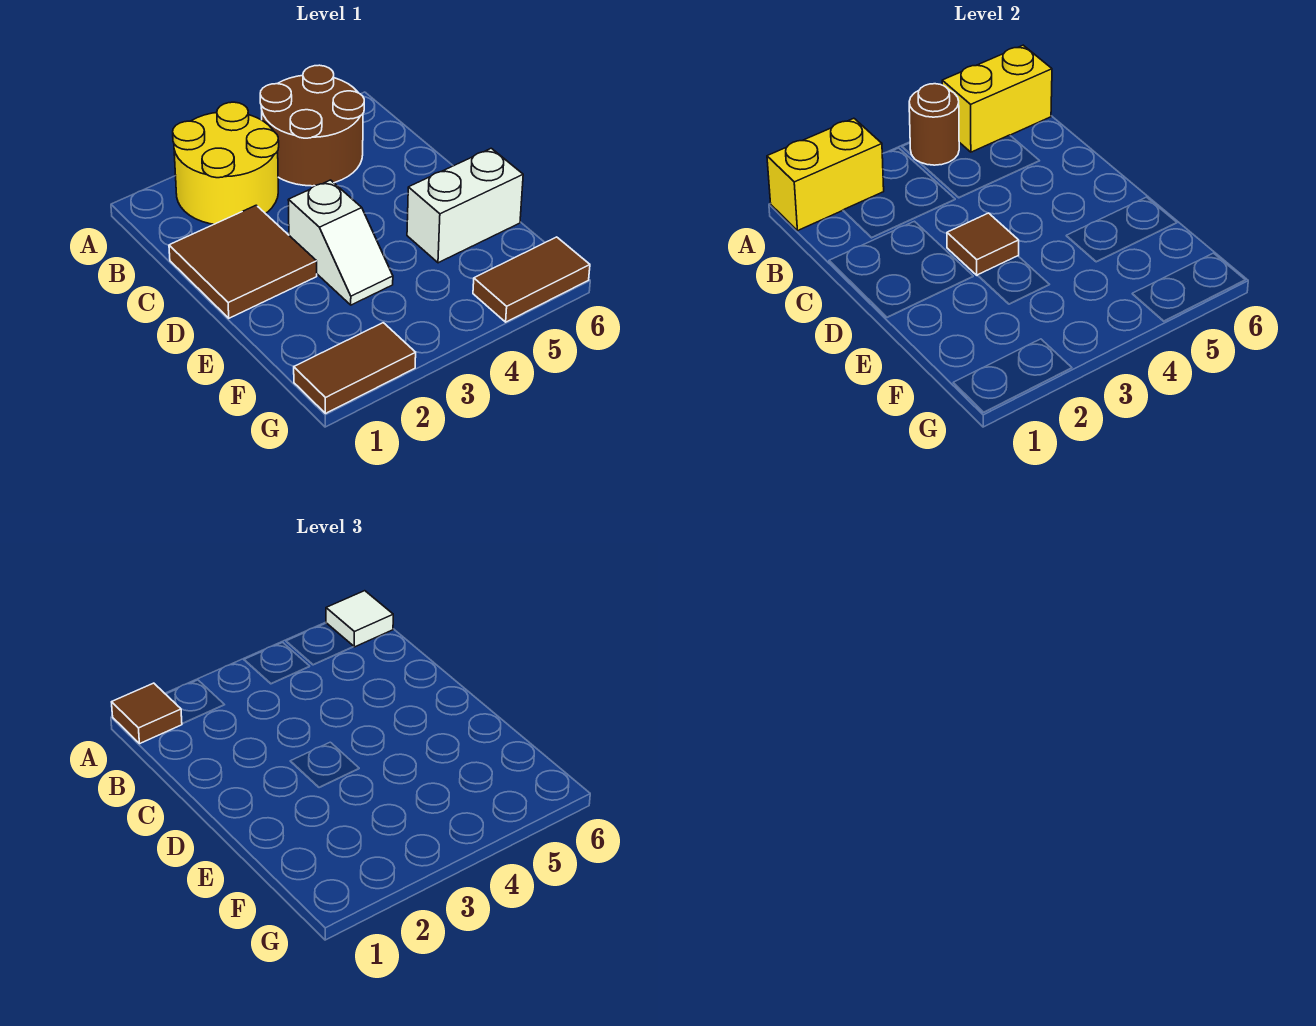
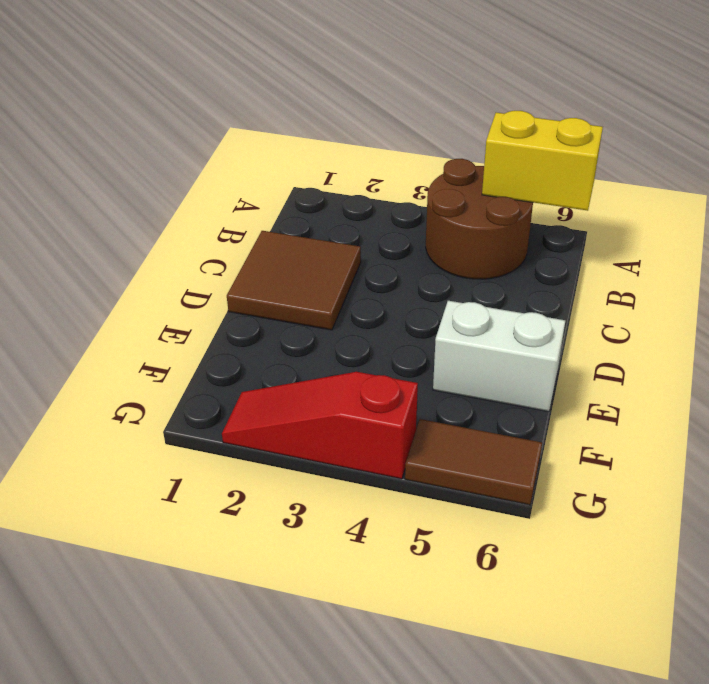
red 1x3 slope [222,372,418,479] -> brown 1x2 tile [294,323,416,414]
none -> yellow 2x2 round brick [173,102,279,224]
none -> white 1x2 slope [288,180,393,305]
none -> yellow 1x2 brick [767,118,884,231]

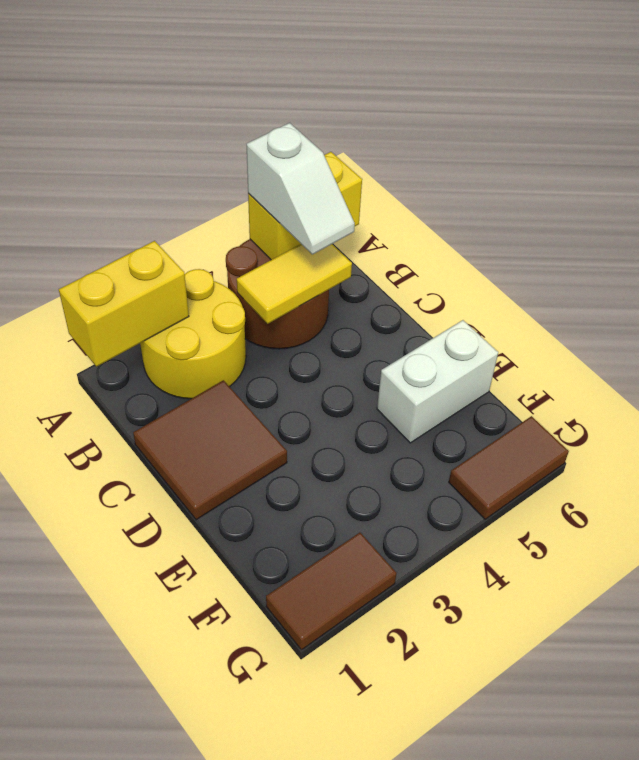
white 1x2 slope [247,123,355,254] -> white 1x2 slope moved to [288,180,393,305]
yellow 1x2 tile [237,244,352,324] -> none
none -> brown 1x1 round brick [909,84,959,165]
none -> brown 1x1 tile [947,213,1019,275]
none -> brown 1x1 tile [112,683,182,744]

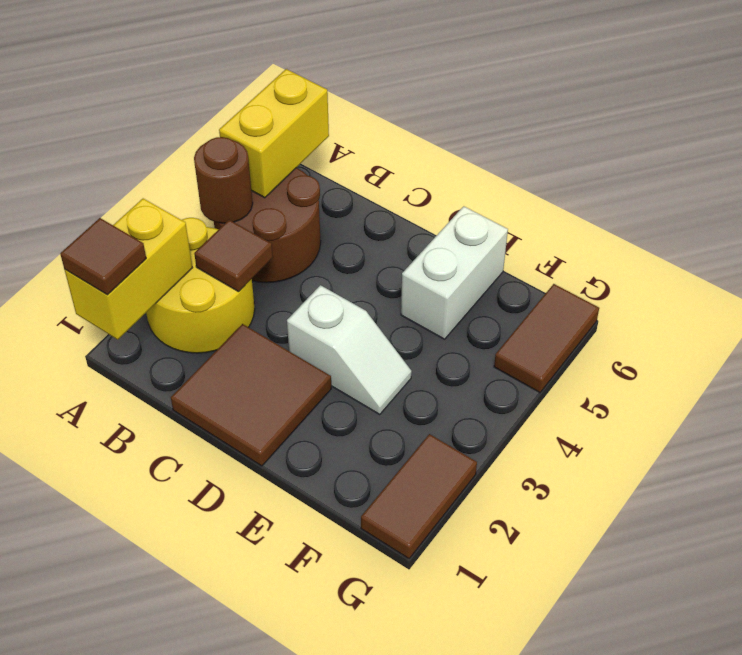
brown 1x1 tile [194,220,273,292] -> brown 1x1 tile moved to [947,213,1019,275]
none -> white 1x1 tile [326,591,393,647]

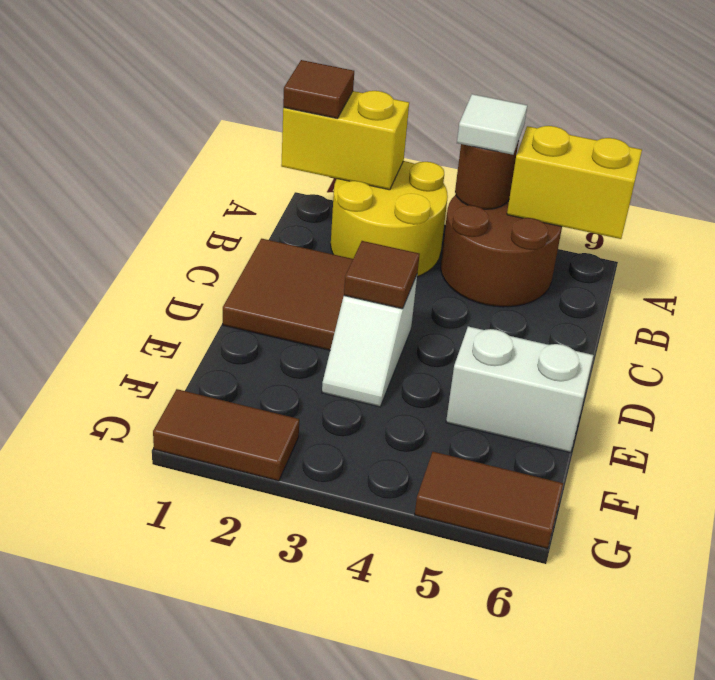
white 1x1 tile [457,94,527,155] -> white 1x1 tile moved to [326,591,393,647]

